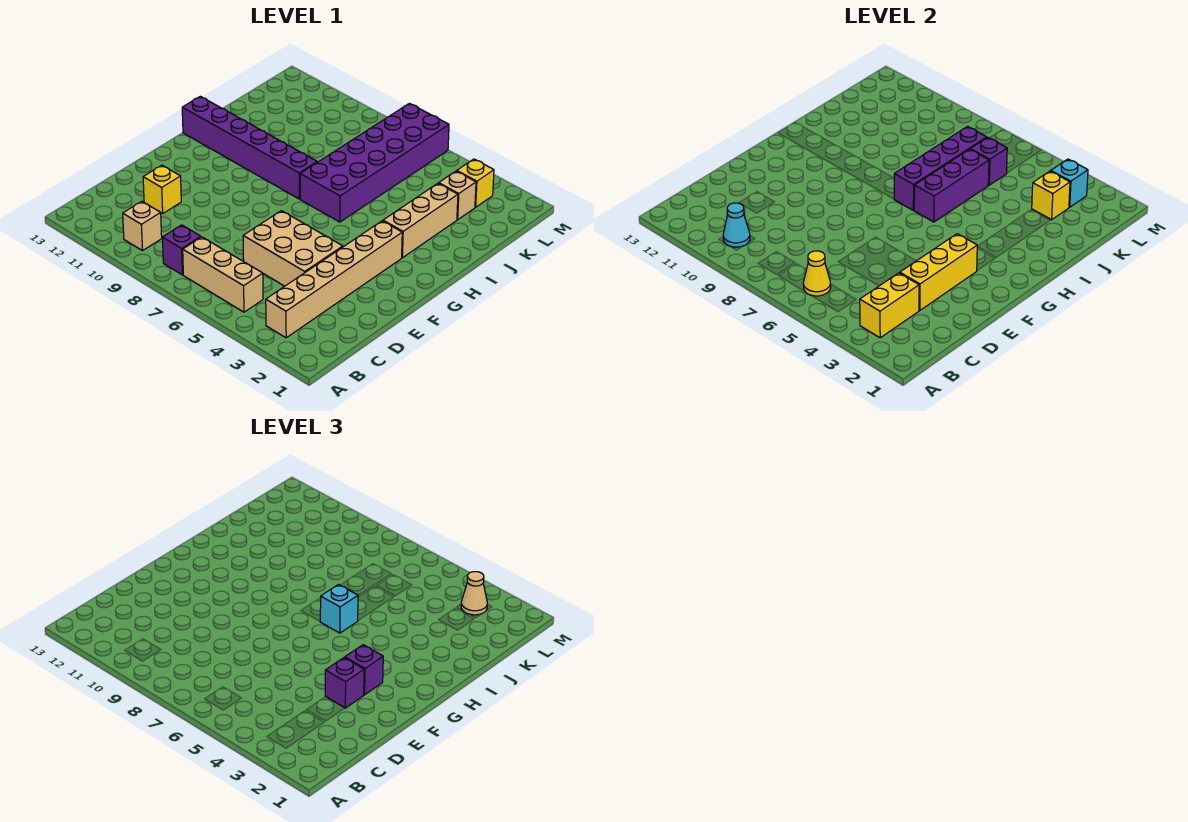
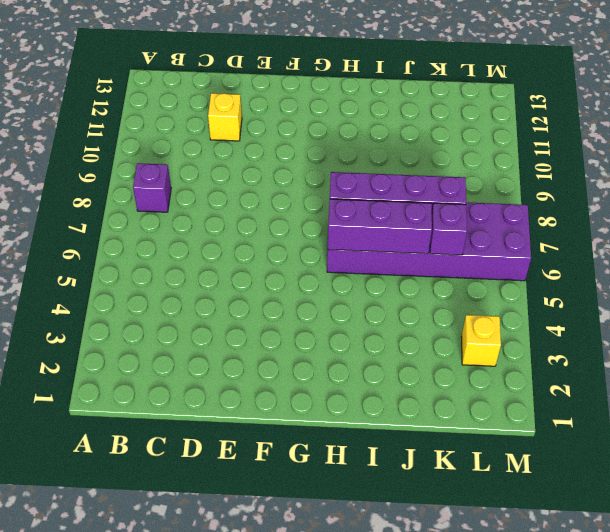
none -> tan 1x6 brick [266,221,402,338]
none -> tan 1x3 brick [183,237,263,312]
none -> tan 1x1 brick [123,201,162,251]

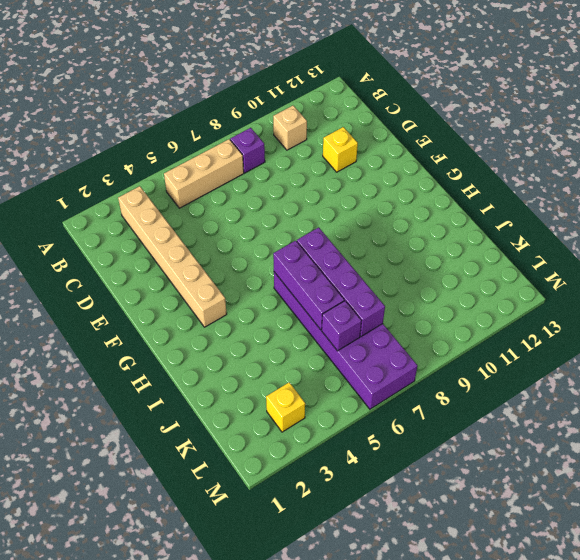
none -> tan 2x3 brick [243,211,343,286]
none -> tan 1x3 brick [383,183,458,258]
none -> purple 1x6 brick [182,96,317,199]

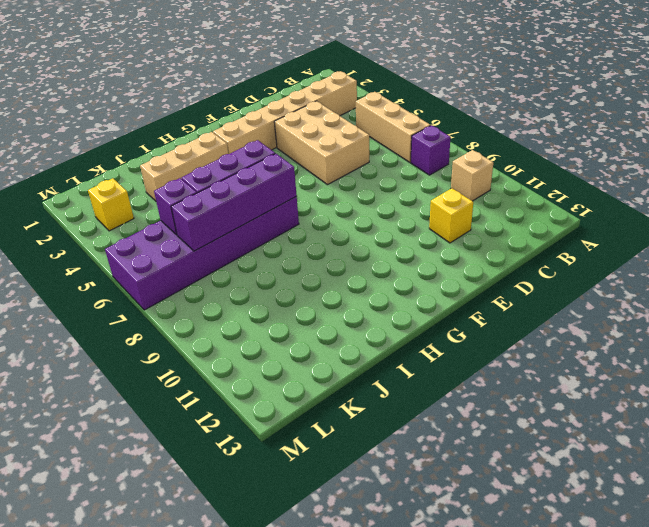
none -> purple 1x6 brick [182,96,317,199]
none -> tan 1x1 brick [439,171,476,220]
none -> yellow 1x2 brick [860,273,919,338]

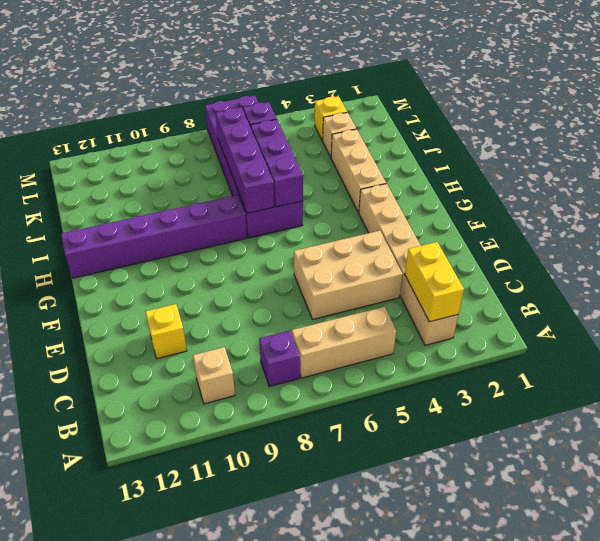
none -> yellow 1x1 cone [803,251,831,296]
none -> cyan 1x1 cone [723,203,750,247]
none -> yellow 1x3 brick [900,234,977,311]

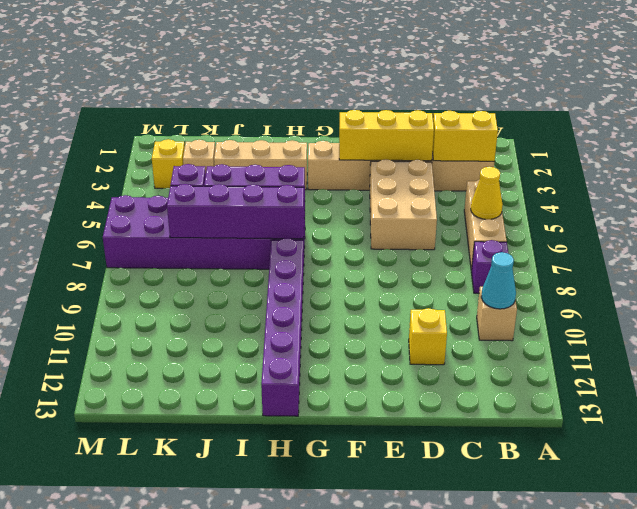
none -> yellow 1x1 brick [1032,171,1070,220]
none -> cyan 1x1 brick [1051,159,1088,207]
none -> purple 1x1 brick [325,658,364,708]

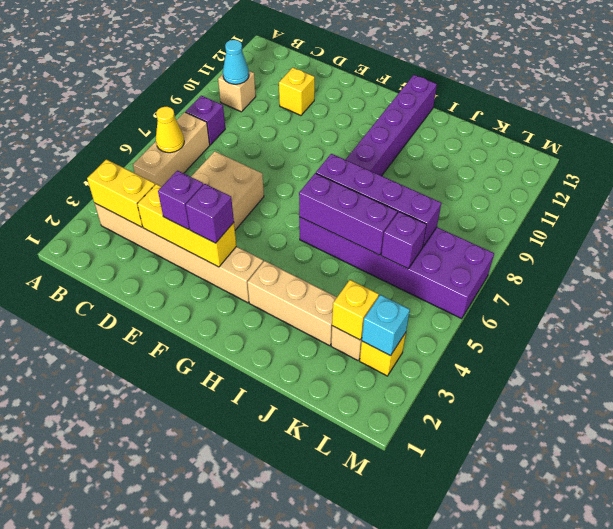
none -> cyan 1x1 brick [320,585,358,633]
none -> tan 1x1 cone [461,572,487,615]

